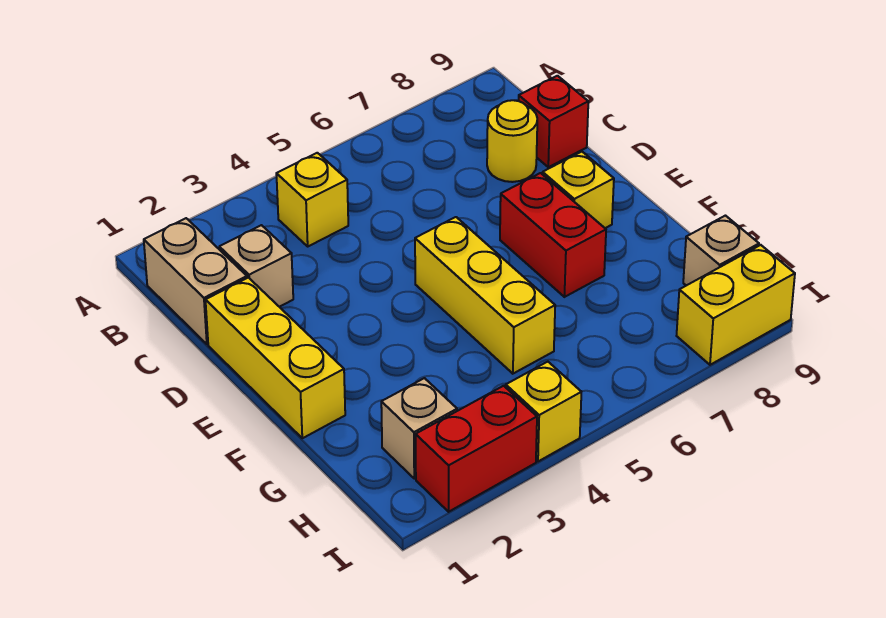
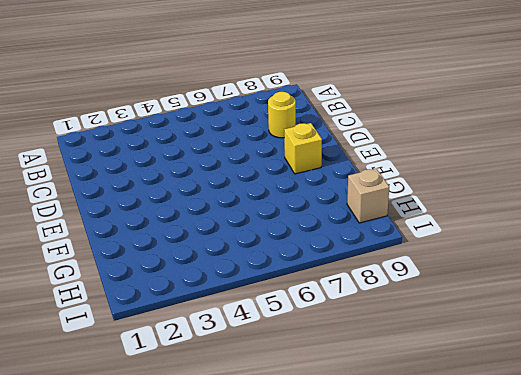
none -> tan 1x2 brick [144,218,247,344]
none -> yellow 1x1 brick [276,153,348,246]
none -> tan 1x1 brick [219,225,293,307]

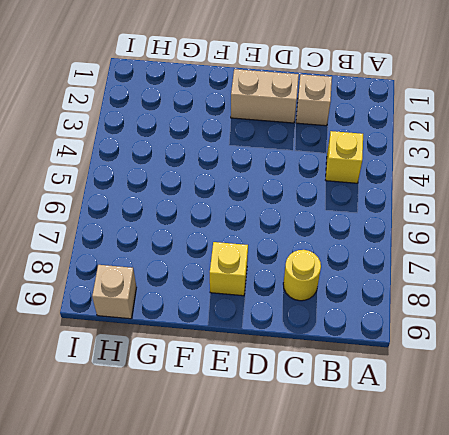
tan 1x2 brick [231,69,299,123] -> tan 1x2 brick moved to [144,218,247,344]
none -> red 1x1 brick [519,76,588,167]
none -> yellow 1x3 brick [206,278,345,438]
none -> yellow 1x3 brick [415,217,555,374]

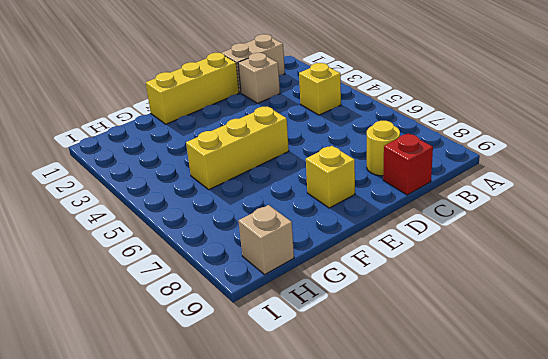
none -> red 1x2 brick [500,173,606,297]
none -> tan 1x1 brick [381,378,457,479]
none -> red 1x2 brick [416,386,537,512]

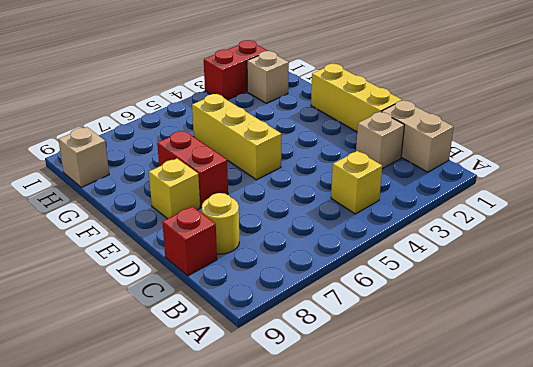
none -> yellow 1x1 brick [506,362,581,461]
none -> yellow 1x2 brick [677,245,795,365]

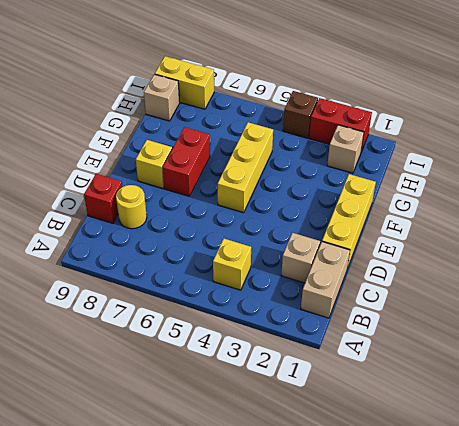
brown 1x1 brick [283,91,318,138] -> yellow 1x1 brick [506,362,581,461]

